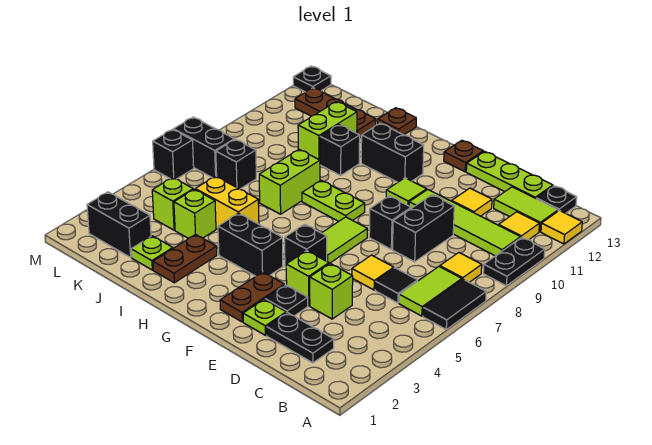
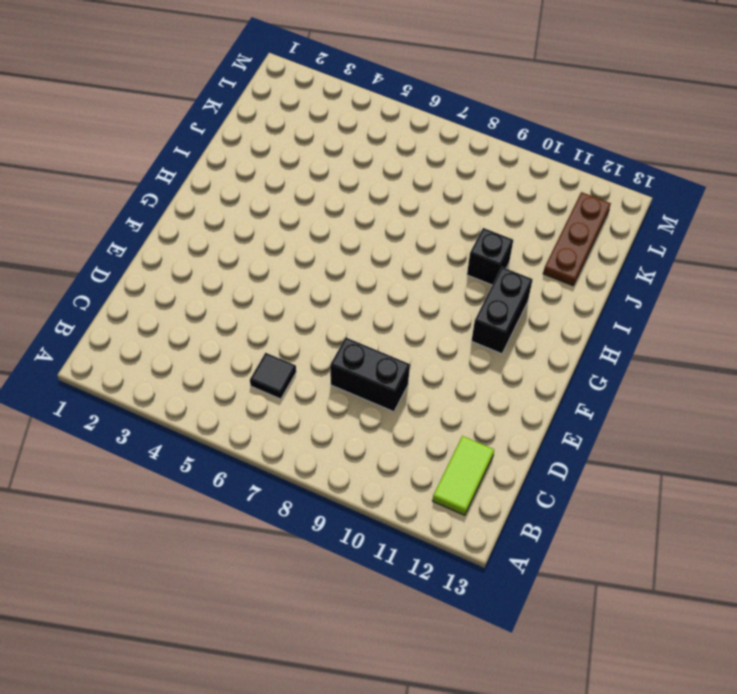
none -> black 1x2 tile [423,279,486,329]
none -> black 1x2 plate [483,237,545,286]
none -> yellow 1x1 tile [541,211,582,244]
none -> lime 1x2 tile [399,267,462,316]

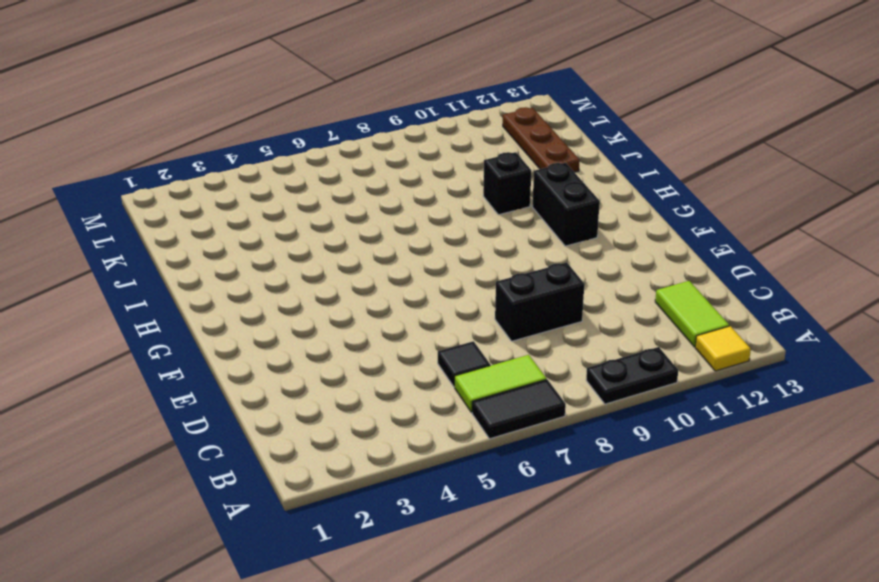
none -> yellow 1x1 tile [440,253,482,282]
none -> lime 1x4 tile [409,190,520,256]
none -> yellow 1x1 tile [499,212,540,240]
none -> black 1x1 plate [536,186,577,213]

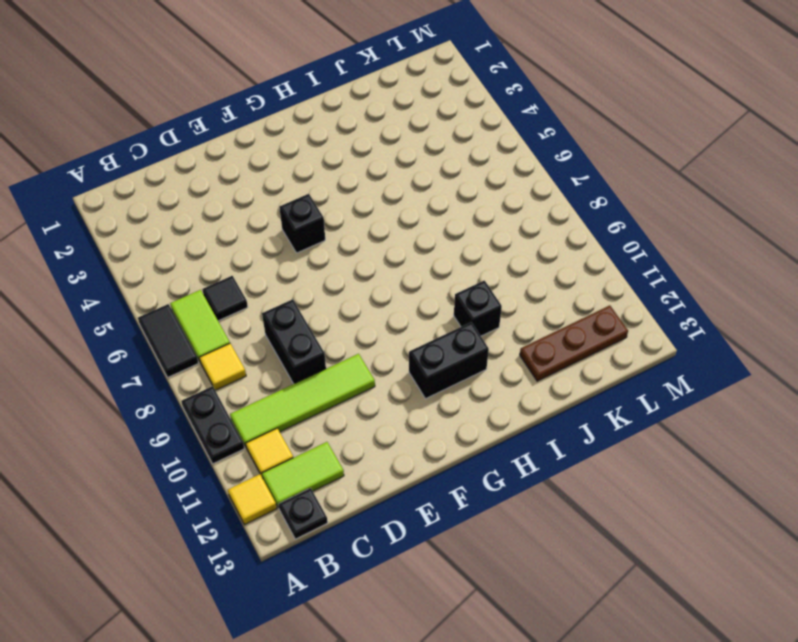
none -> black 1x2 plate [266,313,334,363]
none -> lime 1x3 plate [466,151,553,198]
none -> lime 1x1 brick [310,264,353,319]
none -> yellow 1x1 tile [352,255,394,290]

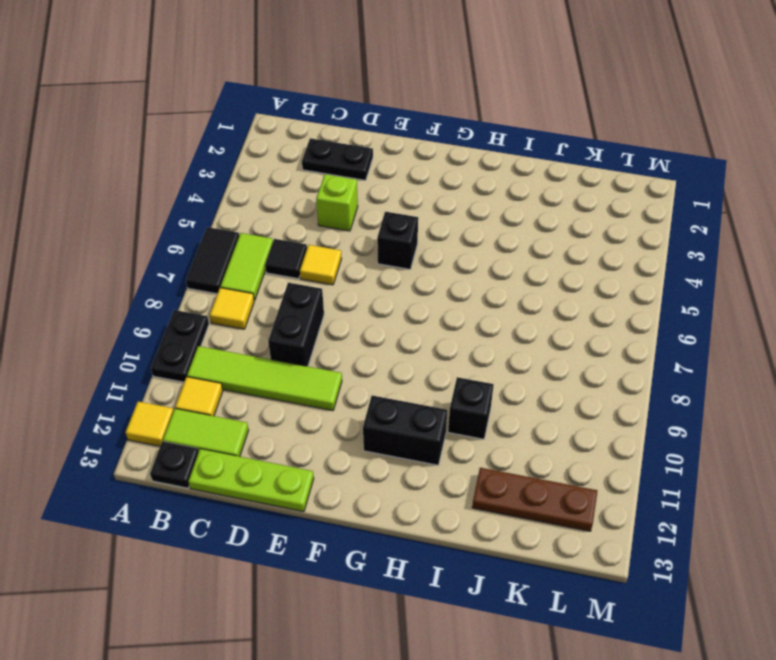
none -> yellow 1x1 tile [452,188,492,216]
none -> lime 1x1 plate [243,299,286,335]
none -> black 1x1 plate [265,285,308,316]
none -> lime 1x1 brick [286,251,329,306]

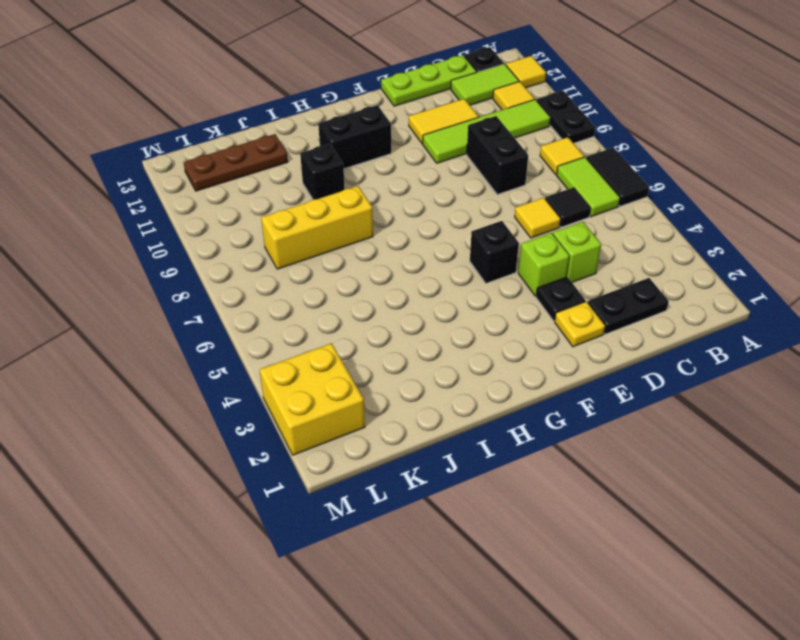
yellow 1x2 tile [409,99,479,144] -> yellow 1x1 tile [452,188,492,216]
yellow 1x1 plate [555,301,605,347] -> lime 1x1 plate [243,299,286,335]
yellow 1x3 brick [261,186,373,269] -> lime 1x2 brick [259,149,320,214]
yellow 2x2 brick [260,343,365,455] -> black 1x2 brick [87,192,151,257]
none -> black 1x1 brick [369,196,411,249]
none -> brown 1x2 plate [220,272,284,322]
none -> lime 1x2 tile [322,217,367,264]
none -> lime 1x1 tile [386,178,427,206]

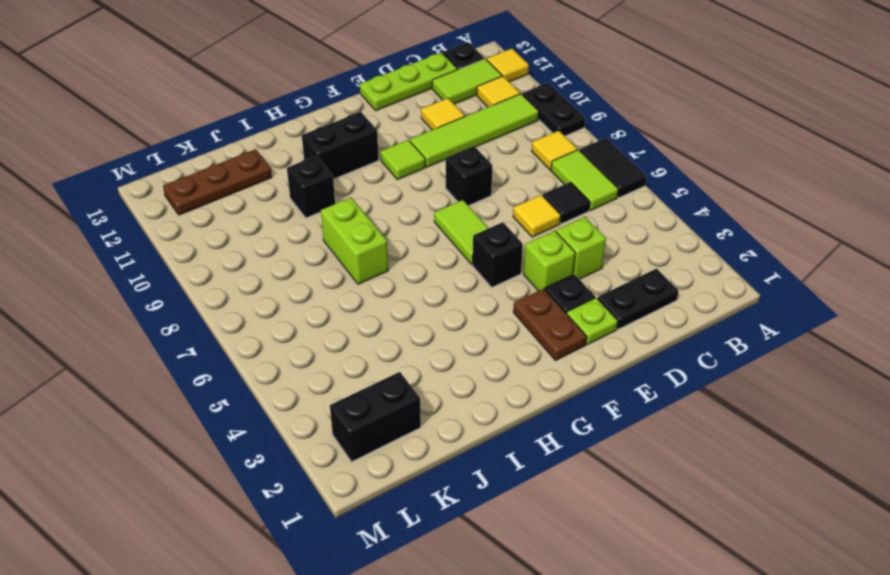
none -> black 1x2 brick [393,195,454,262]
none -> brown 1x1 plate [444,140,483,172]
none -> black 1x2 brick [218,213,283,276]
none -> lime 1x2 plate [302,180,365,221]

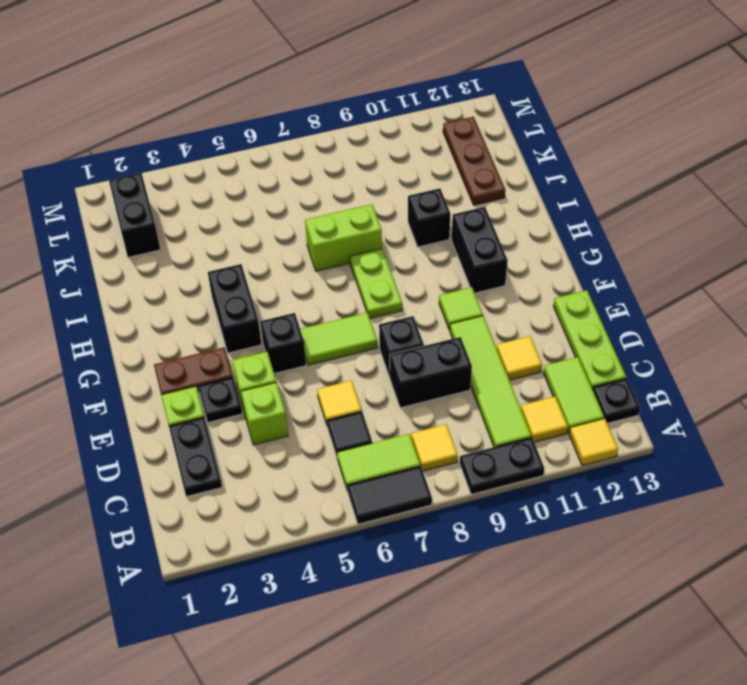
none -> brown 1x1 plate [444,140,483,172]
none -> brown 1x2 plate [153,234,217,283]
none -> yellow 1x2 brick [195,176,259,229]
none -> brown 1x1 plate [378,108,416,135]

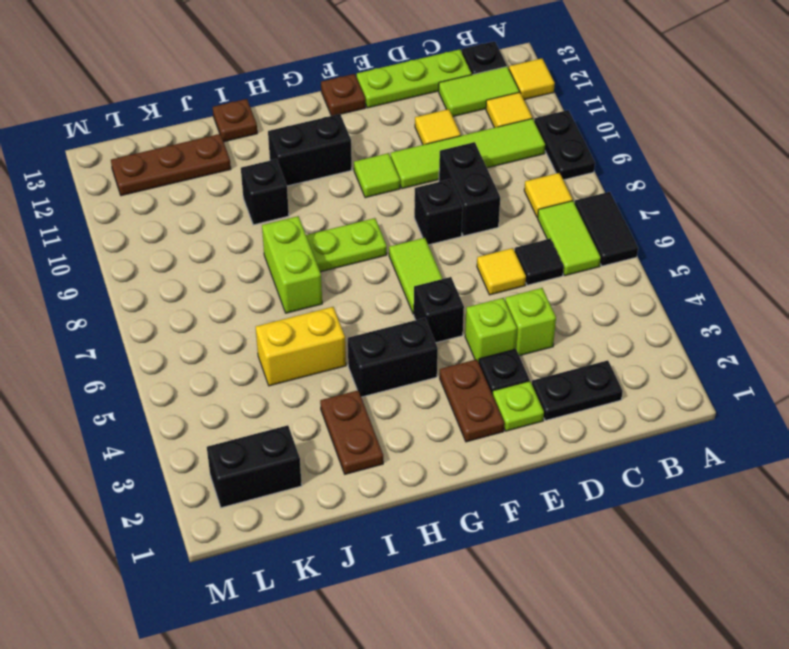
none -> lime 1x1 plate [131,236,173,270]
none -> lime 1x1 brick [174,189,216,238]
none -> lime 1x2 brick [298,102,357,160]
none -> lime 1x1 brick [152,178,193,230]

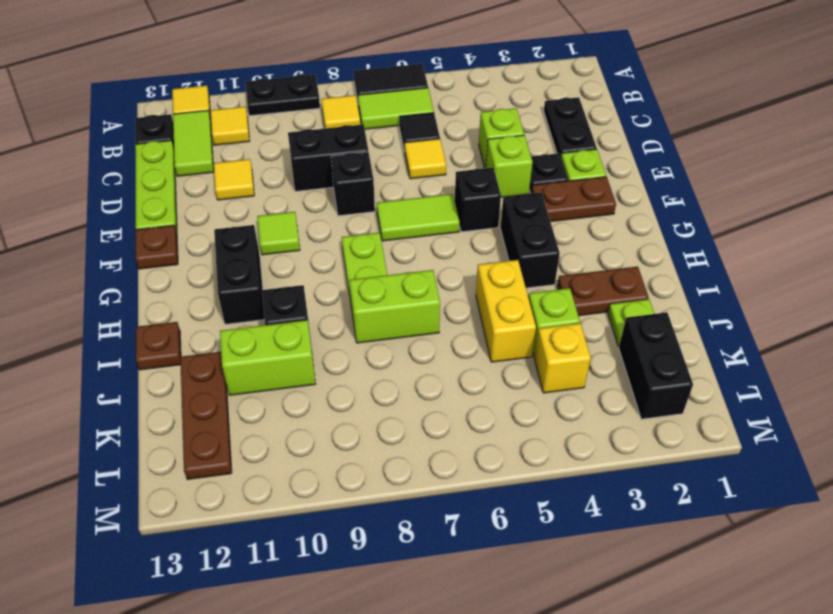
yellow 1x1 brick [534,323,591,393] -> lime 1x1 brick [152,178,193,230]
none -> lime 1x4 tile [409,190,520,256]
none -> black 1x1 brick [216,139,256,189]
none -> black 1x2 brick [174,117,234,178]
none -> black 1x1 brick [153,129,194,179]

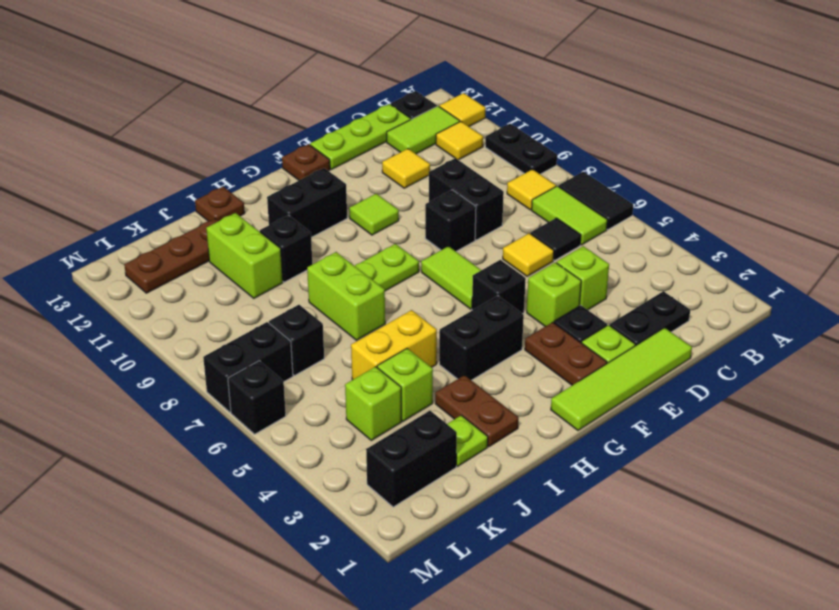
lime 1x4 tile [551,328,692,430] -> lime 1x4 tile moved to [409,190,520,256]
none -> black 1x1 plate [293,66,331,92]

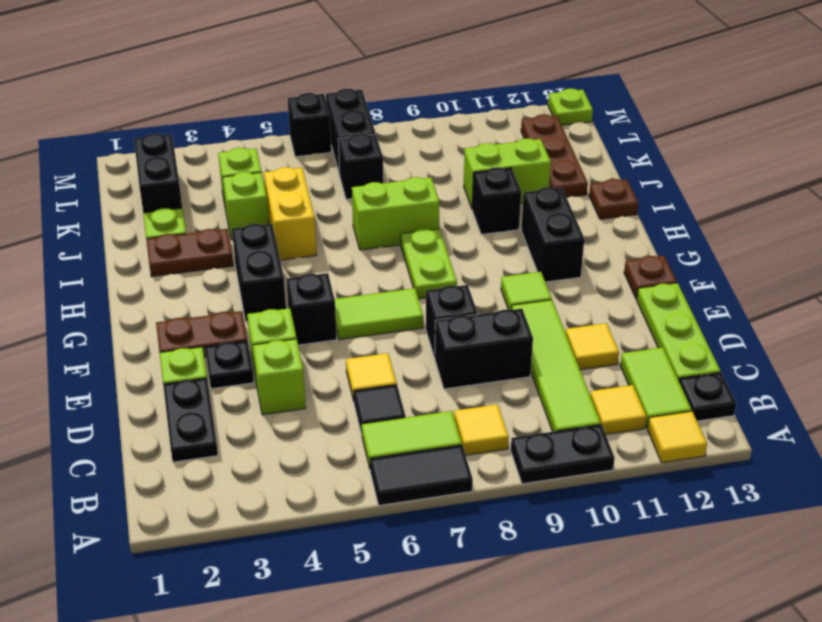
lime 1x1 plate [548,89,593,125] -> black 1x1 plate [293,66,331,92]

